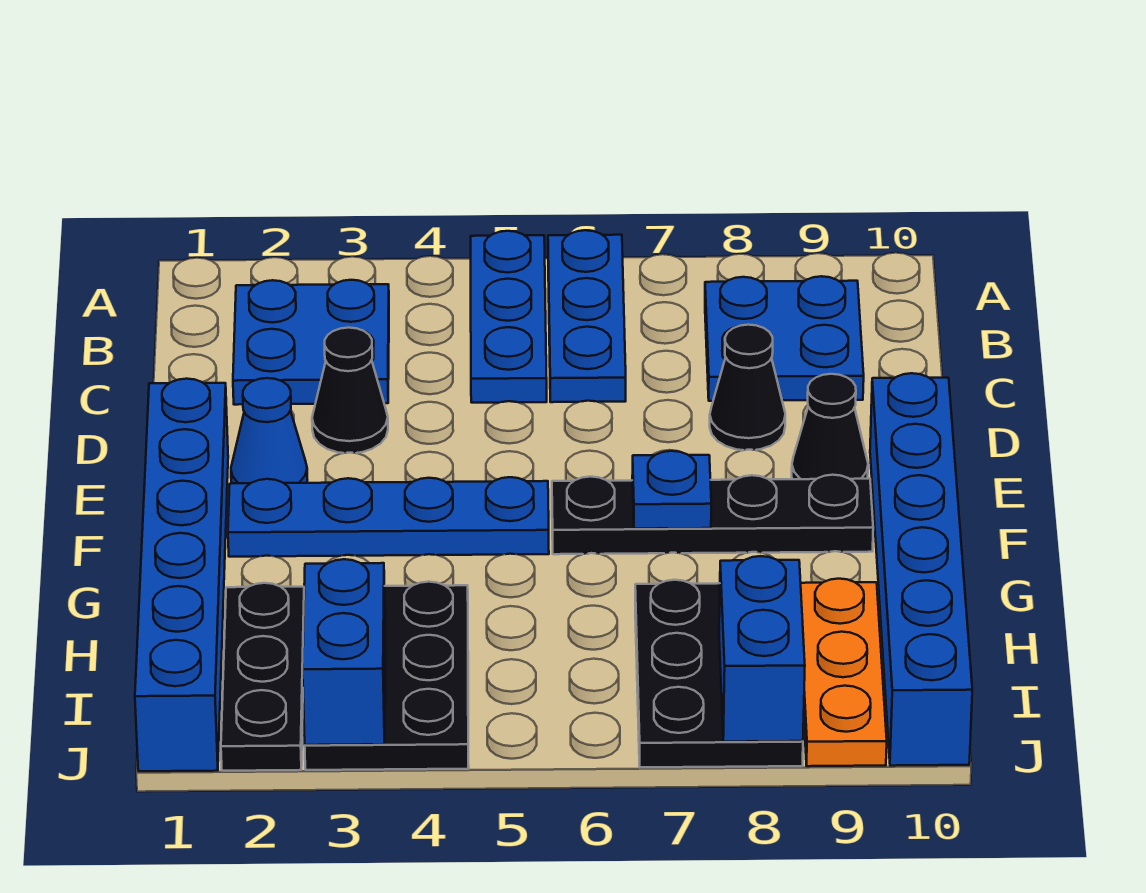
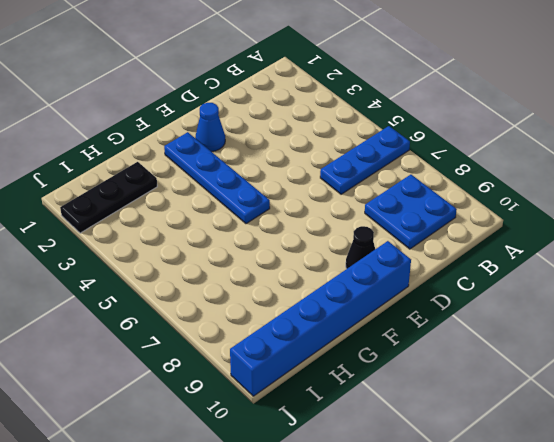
none -> blue 1x3 plate [470,231,547,403]
none -> blue 2x2 plate [233,280,389,405]
none -> black 1x1 cone [312,328,388,453]

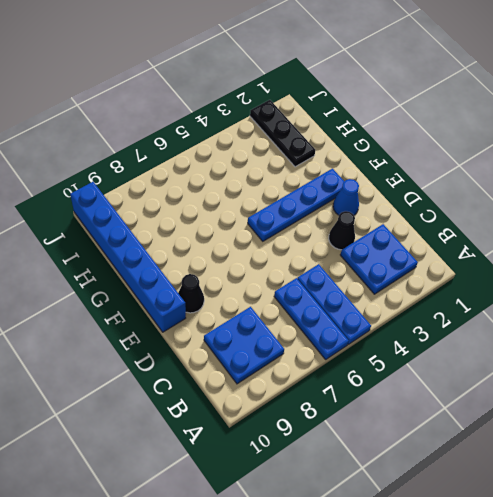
none -> black 1x1 cone [710,325,785,450]
none -> blue 1x6 brick [135,379,228,771]
none -> black 1x4 plate [552,475,873,554]

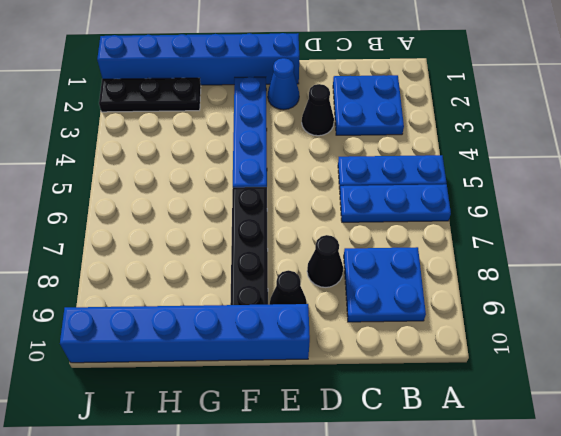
none -> black 2x3 plate [305,582,469,770]
none -> black 2x3 plate [635,580,803,767]
none -> orange 1x3 plate [801,579,887,766]

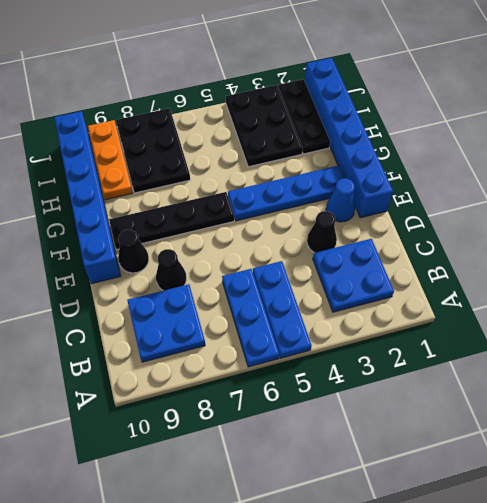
none -> blue 1x1 plate [632,451,711,529]
none -> blue 1x2 brick [303,559,385,745]
none -> blue 1x2 brick [719,556,805,742]

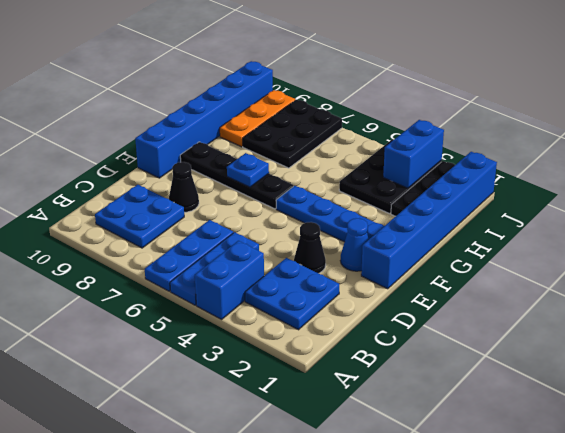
blue 1x2 brick [195,241,264,319] -> blue 1x2 brick moved to [719,556,805,742]
none -> black 1x1 cone [792,374,868,479]

